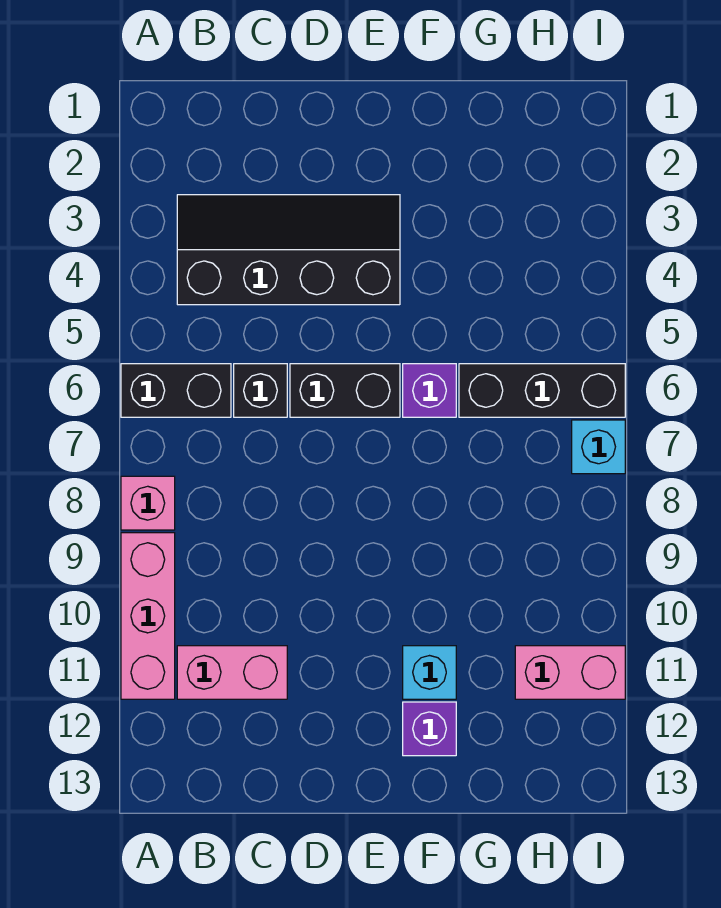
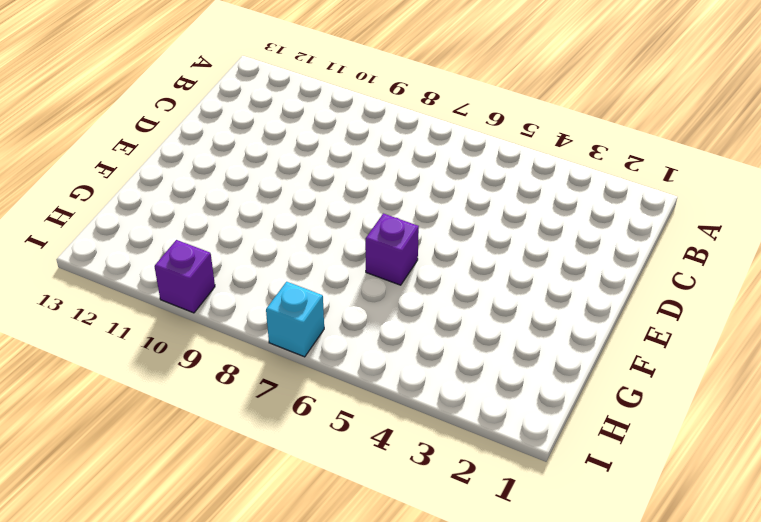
purple 1x1 brick [154,240,215,313] -> purple 1x1 brick moved to [403,702,456,756]
none -> black 1x2 brick [121,364,231,417]
none -> pink 1x1 brick [121,476,175,530]
none -> pink 1x3 brick [121,533,175,699]

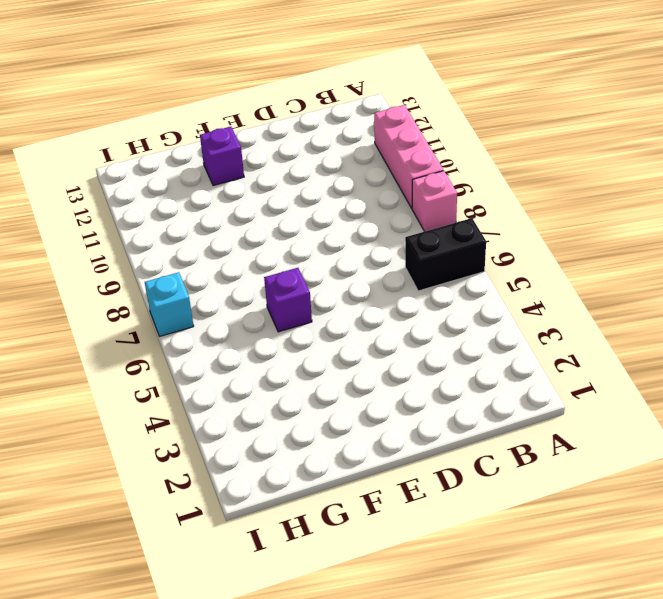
none -> black 2x4 slope [177,195,400,305]
none -> pink 1x2 brick [177,646,287,699]
none -> black 1x1 brick [234,364,287,417]

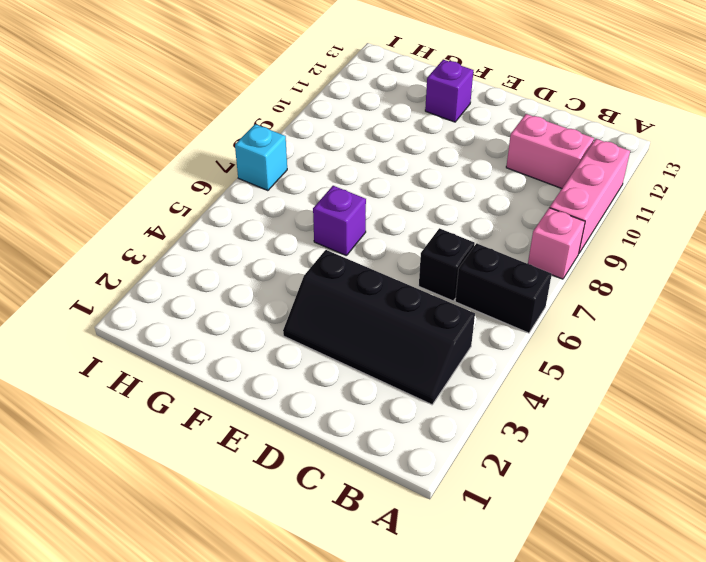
none -> black 1x2 brick [290,364,400,417]
none -> cyan 1x1 brick [403,646,456,699]
none -> black 1x3 brick [459,364,625,417]

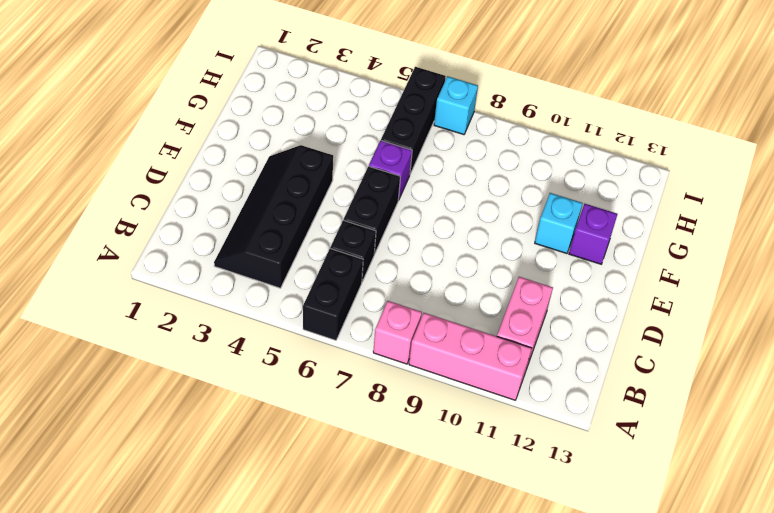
none -> pink 1x2 brick [515,646,625,699]

